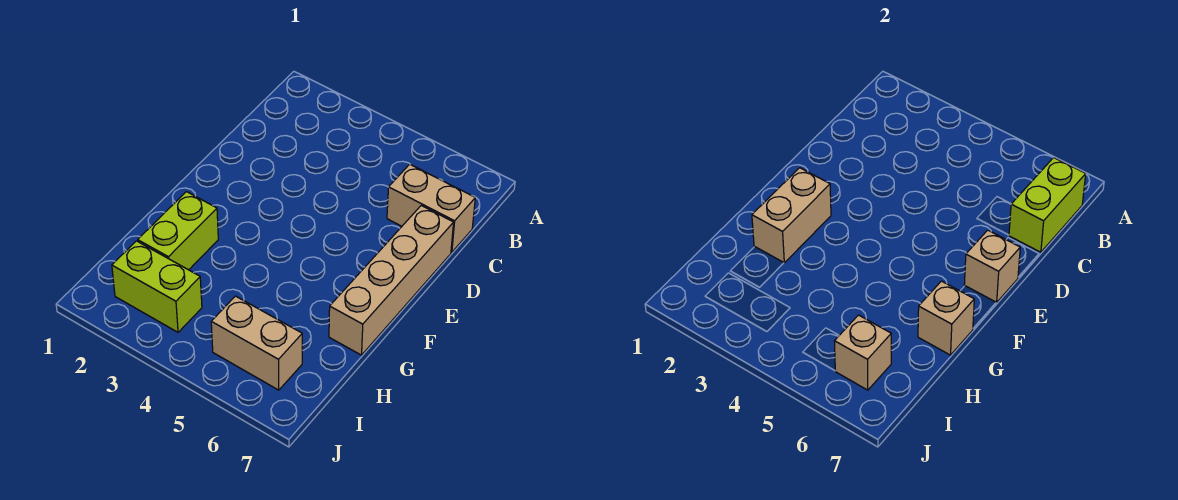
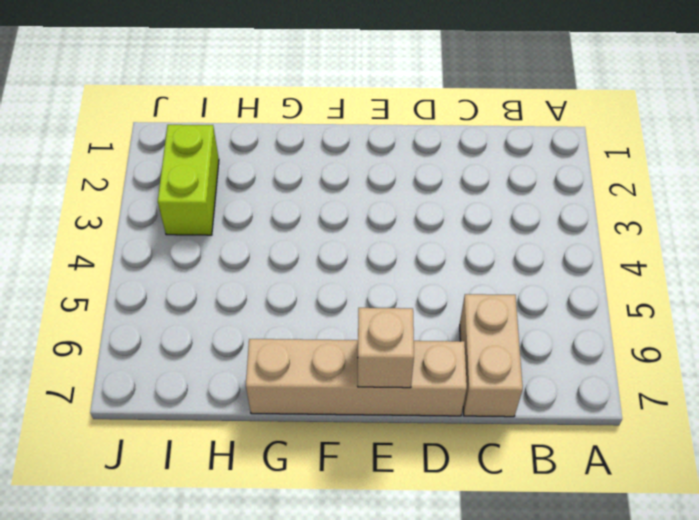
none -> lime 1x2 brick [138,192,218,270]
none -> tan 1x2 brick [211,296,302,390]

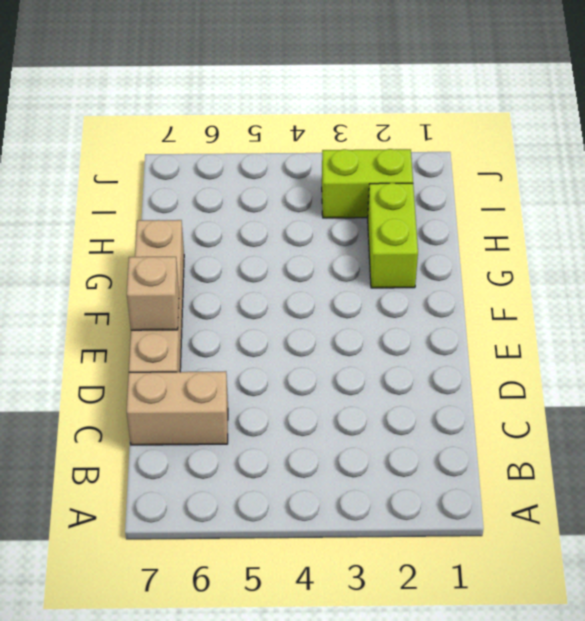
none -> tan 1x2 brick [211,296,302,390]
none -> lime 1x2 brick [1009,158,1086,252]

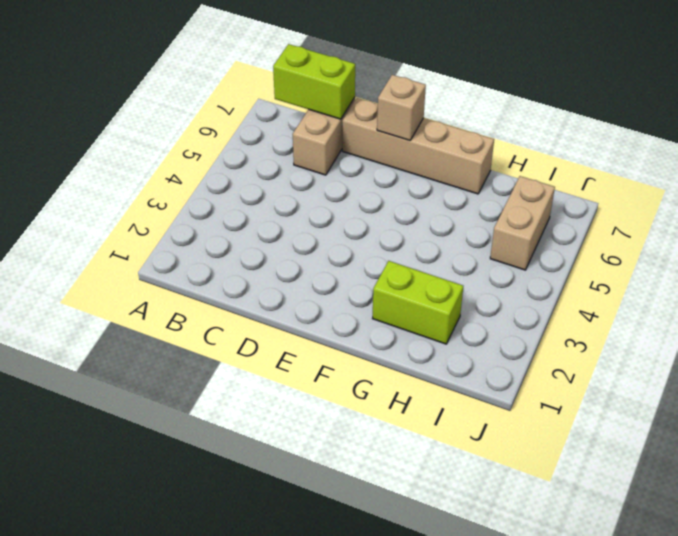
none -> lime 1x2 brick [112,241,202,332]
none -> tan 1x2 brick [752,168,831,263]

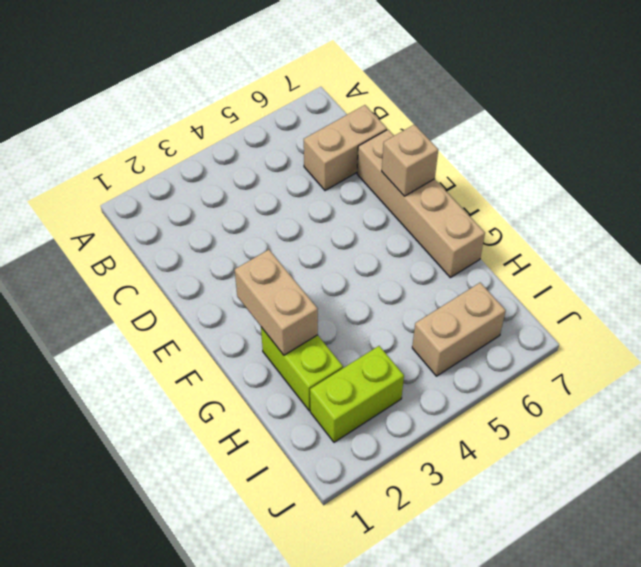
none -> lime 1x2 brick [1009,158,1086,252]
none -> tan 1x1 brick [918,281,974,355]

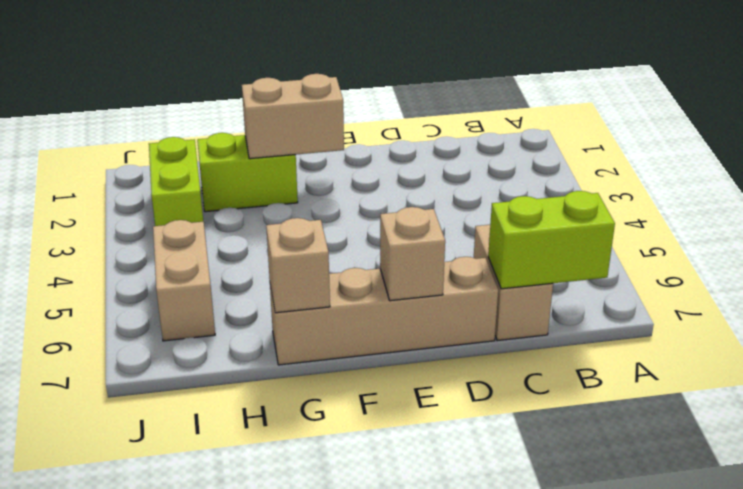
none -> tan 1x1 brick [835,315,891,390]

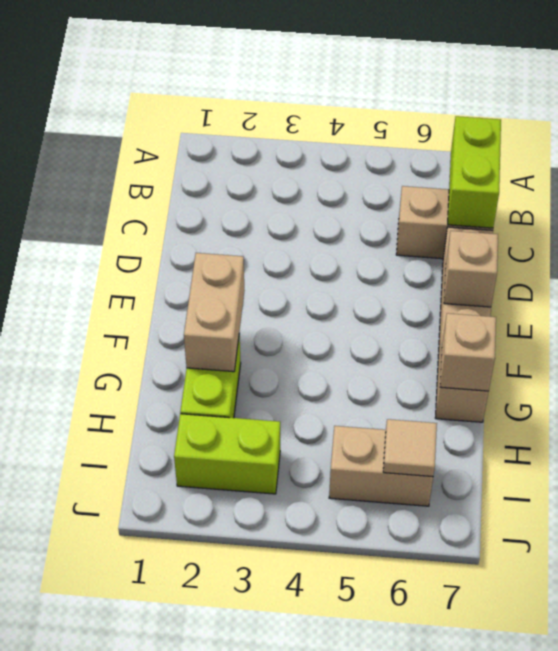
tan 1x1 tile [383,419,437,477] -> tan 1x1 brick [835,315,891,390]

